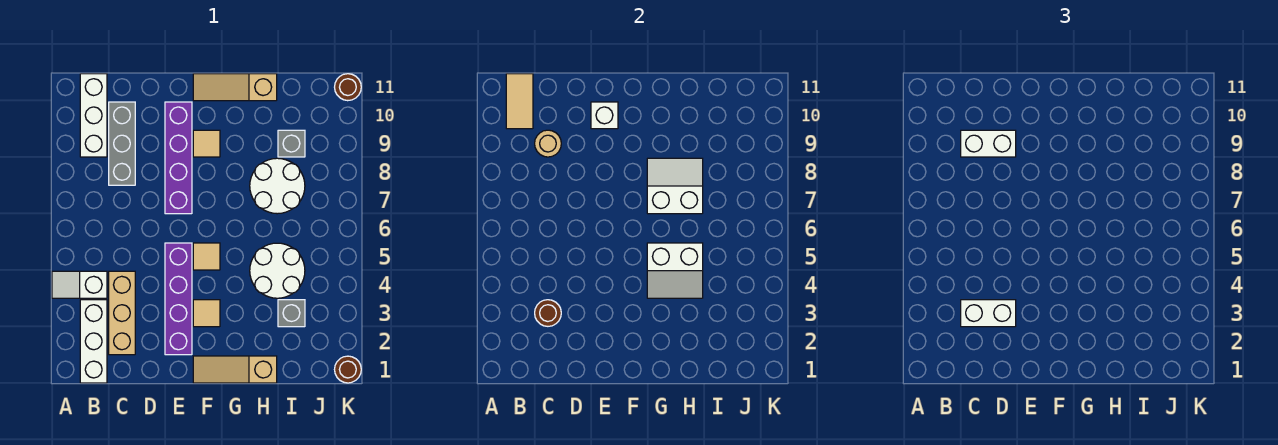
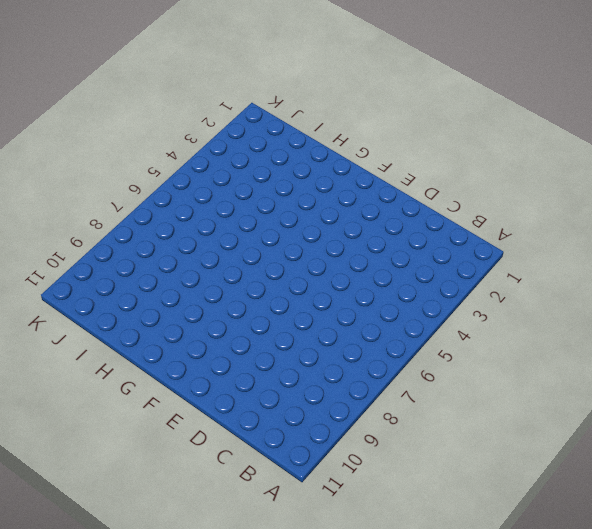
none -> white 1x2 slope [52,271,107,298]
none -> white 1x3 brick [80,300,107,383]
none -> white 1x3 brick [80,74,107,157]

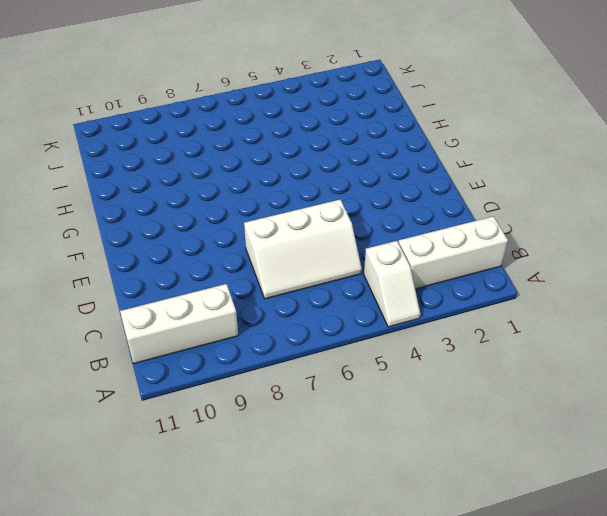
white 2x3 slope [244,200,362,299] -> none
none -> tan 1x3 brick [109,271,135,355]
none -> grey 1x3 brick [109,102,135,185]
none -> purple 1x4 brick [165,243,192,355]

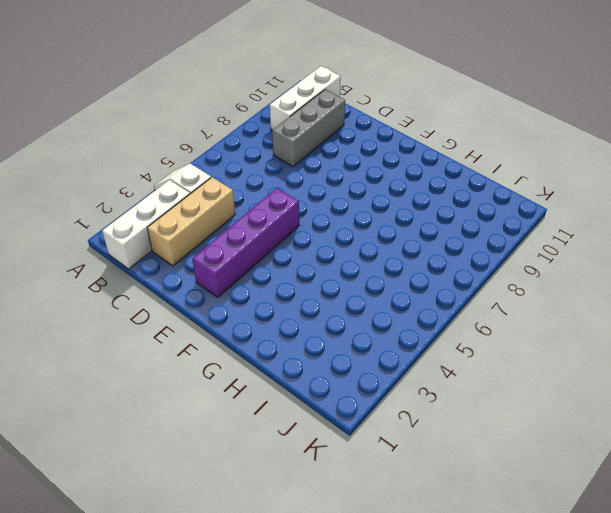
none -> purple 1x4 brick [165,102,192,214]
none -> tan 1x3 slope [193,356,277,383]
none -> tan 1x1 tile [193,300,220,327]

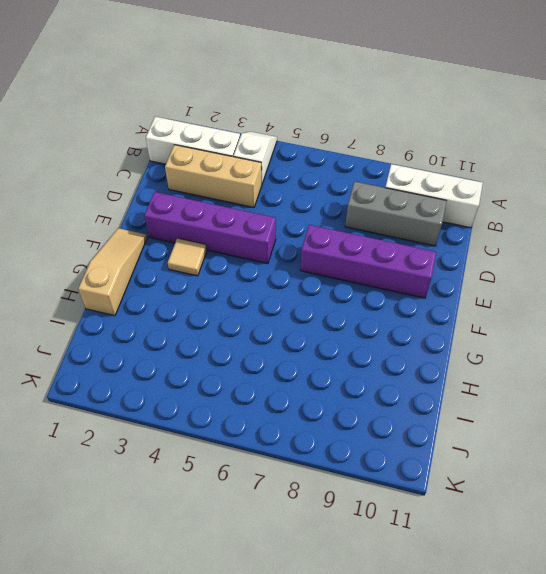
none -> tan 1x1 tile [193,243,220,270]
none -> tan 1x1 tile [193,130,220,157]
none -> tan 1x3 slope [193,74,277,101]

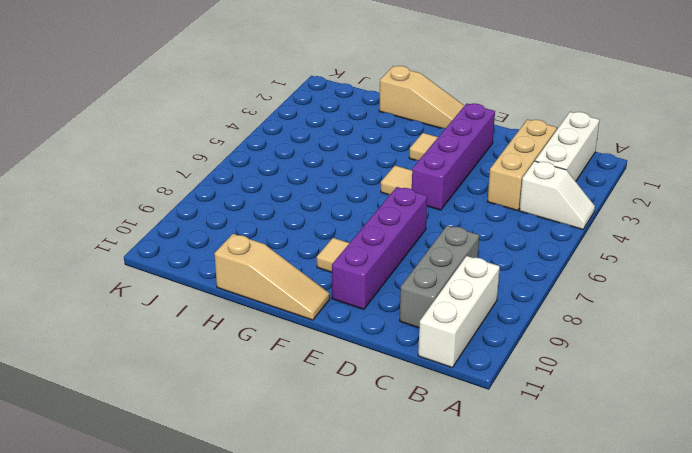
none -> white 2x2 round brick [250,243,305,298]
none -> white 2x2 round brick [250,158,305,214]
none -> grey 1x1 brick [278,300,305,327]

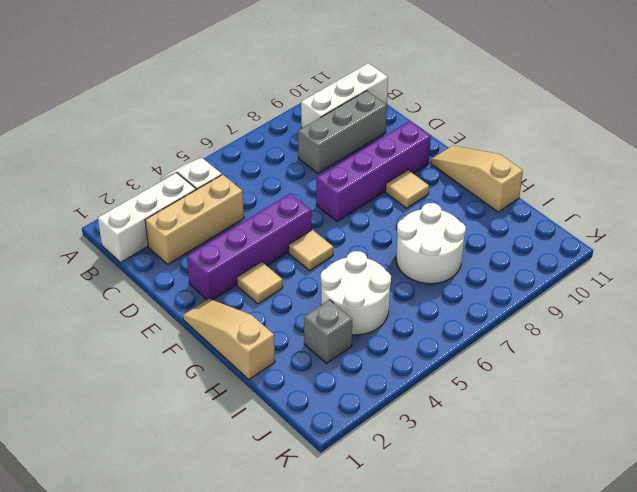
none -> grey 1x1 brick [278,130,305,157]
none -> brown 1x1 round brick [335,356,361,383]
none -> brown 1x1 round brick [335,74,361,101]

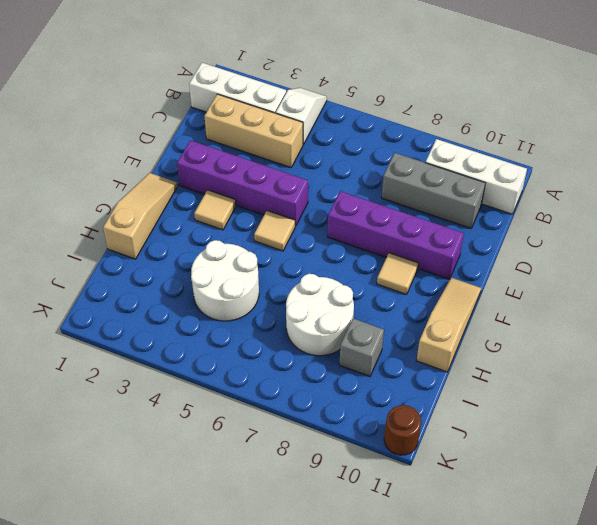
none -> grey 1x1 brick [278,300,305,327]
none -> brown 1x1 round brick [335,356,361,383]
none -> tan 1x2 tile [506,74,533,129]

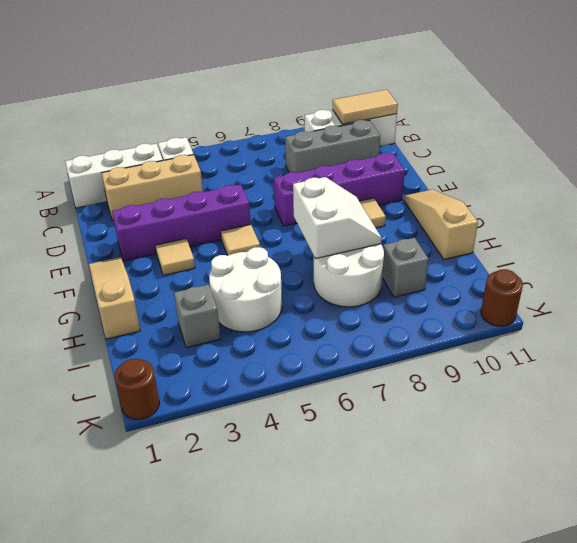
none -> brown 1x1 round brick [535,300,561,326]
none -> tan 1x1 round brick [535,130,561,157]
none -> white 1x1 brick [591,102,618,129]

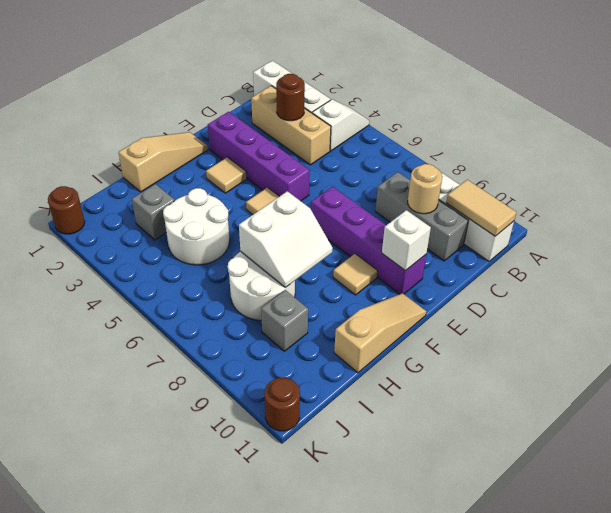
none -> white 2x2 slope [647,243,703,298]
none -> white 1x2 brick [961,300,1016,327]
none -> white 1x2 brick [961,130,1016,157]

